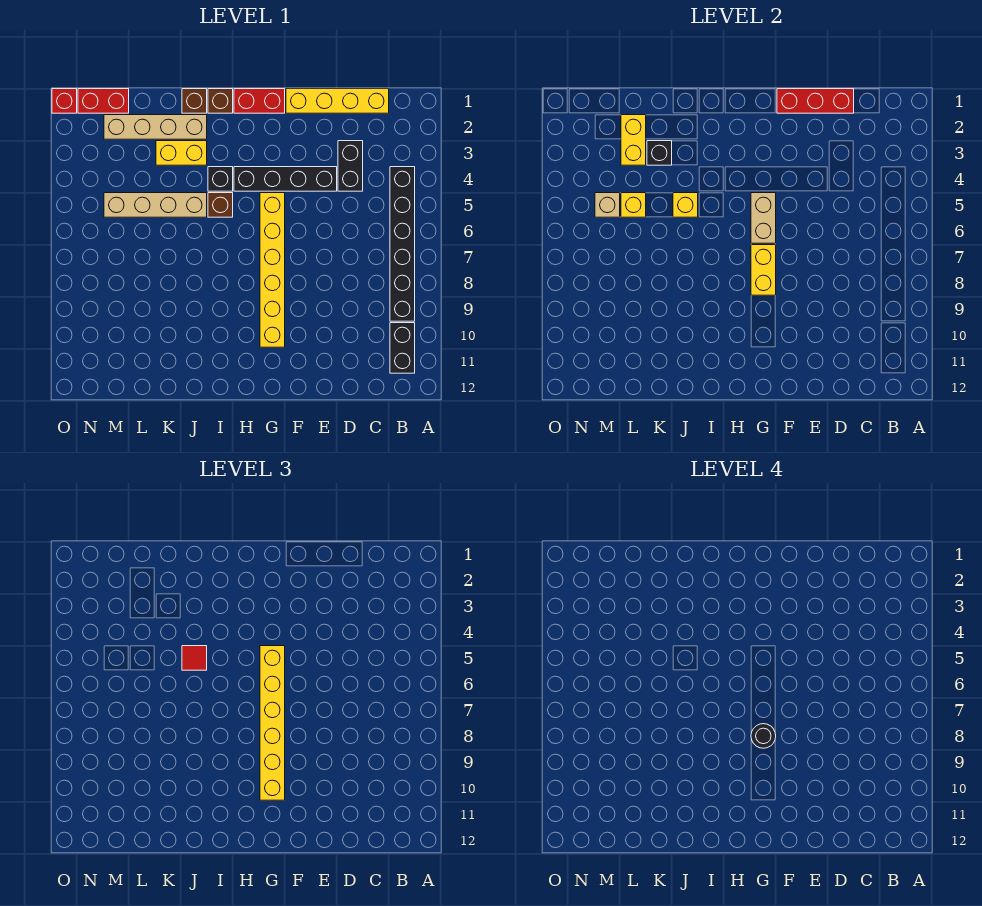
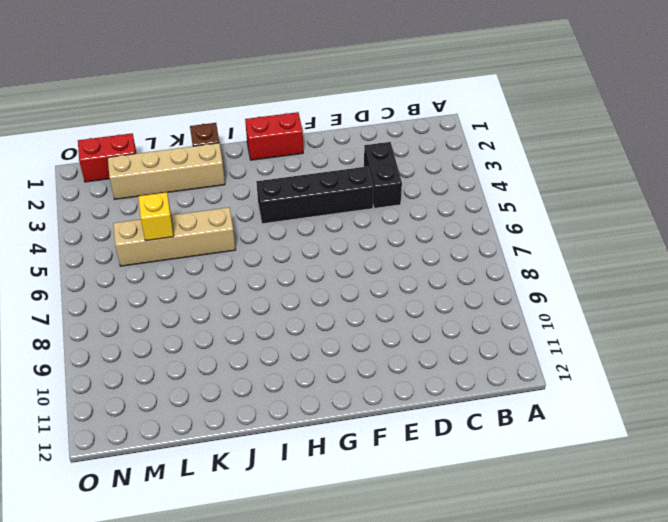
none -> black 1x6 brick [390,167,415,321]
none -> black 1x2 brick [390,323,415,373]
none -> yellow 1x4 brick [286,89,389,113]

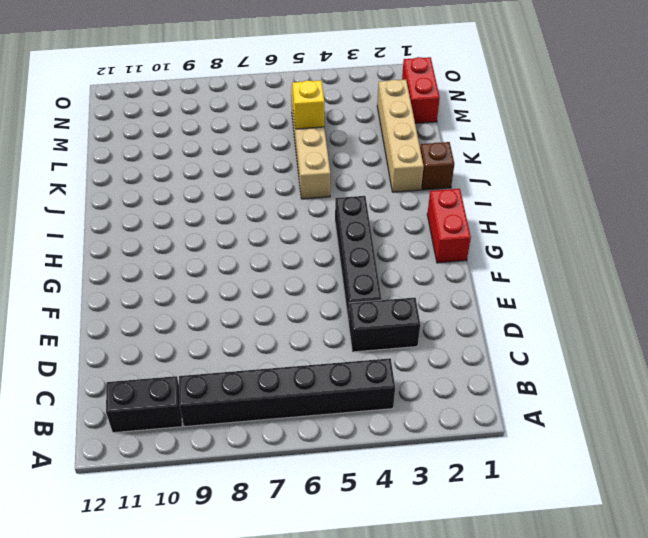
none -> yellow 1x4 brick [286,89,389,113]
none -> yellow 1x6 brick [260,193,285,347]
none -> brown 1x1 brick [208,89,233,113]

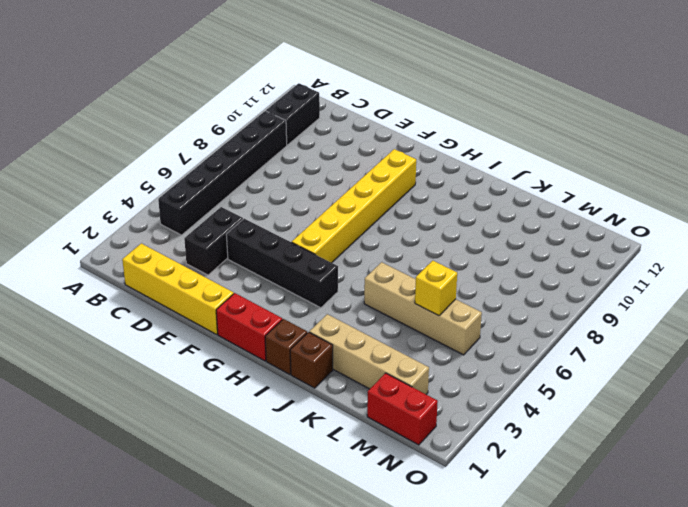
none -> black 1x1 brick [208,167,233,191]
none -> brown 1x1 brick [208,193,233,217]
none -> yellow 1x2 brick [156,141,207,165]

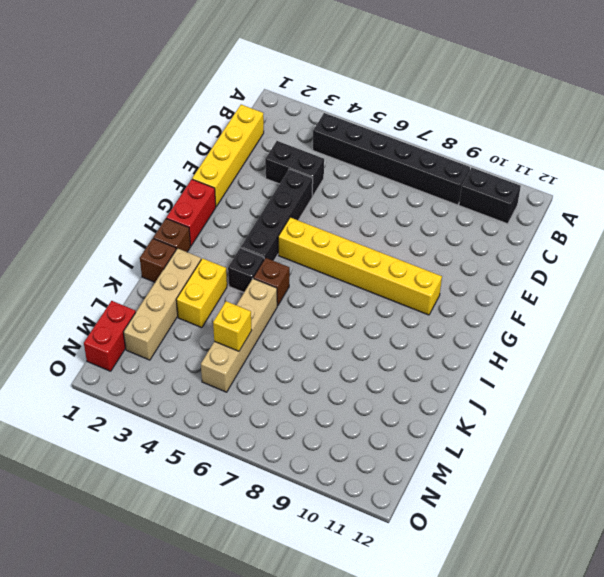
none -> red 1x1 brick [52,89,77,113]
none -> red 1x3 brick [777,89,854,113]
none -> tan 1x2 brick [751,193,776,243]

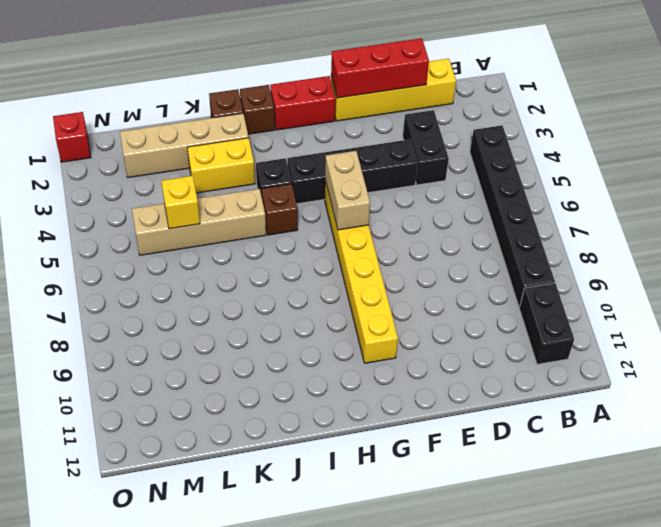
none -> red 1x2 brick [78,89,129,113]
none -> yellow 1x2 brick [751,245,776,295]
none -> yellow 1x1 brick [673,193,698,217]

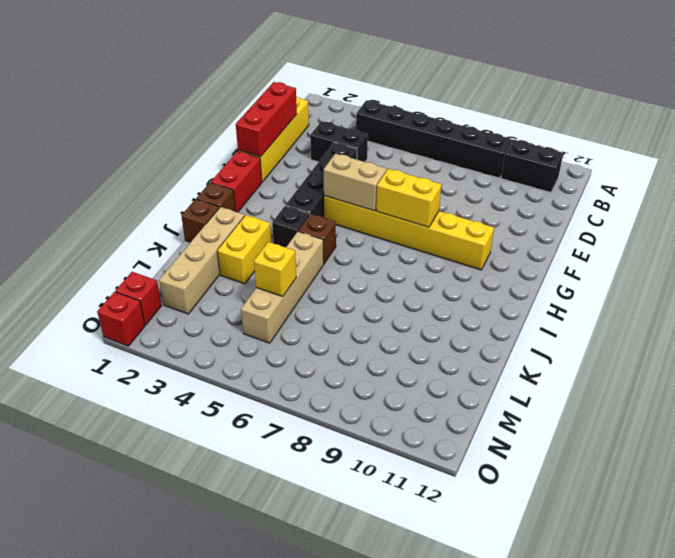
red 1x1 brick [115,272,162,325] -> red 1x2 brick [78,89,129,113]
none -> yellow 1x1 brick [673,193,698,217]
none -> black 1x1 brick [647,141,672,165]
none -> yellow 1x2 brick [621,115,646,165]

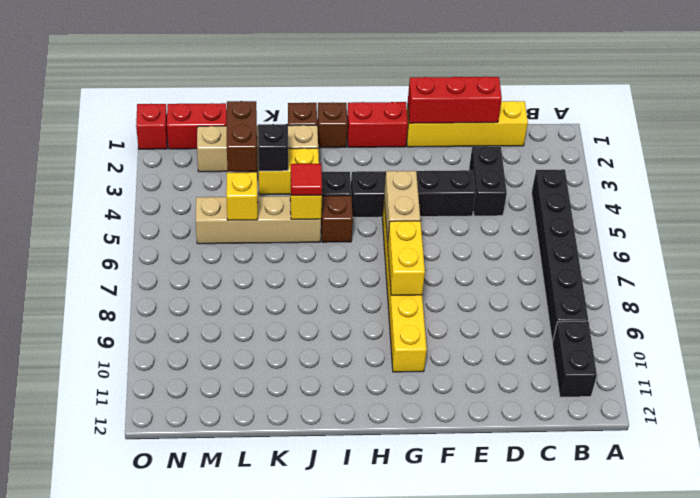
brown 1x2 brick [227,101,257,171] -> yellow 1x2 brick [621,115,646,165]
none -> tan 1x1 brick [595,193,620,217]
none -> yellow 1x6 brick [260,646,285,800]
none -> black 1x1 round brick [751,724,776,748]

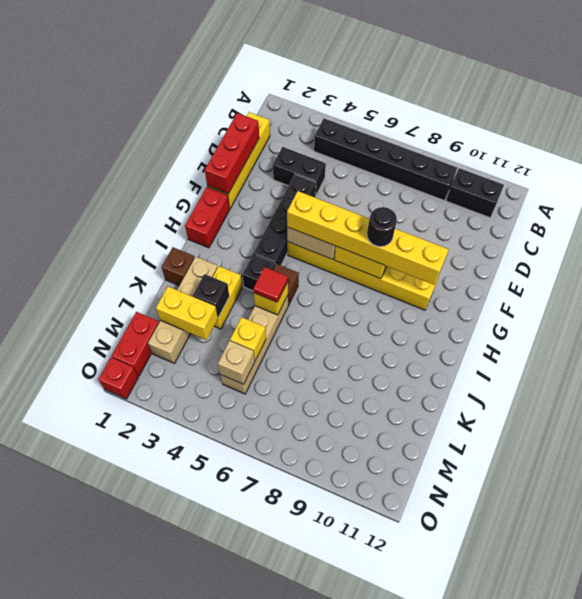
none -> brown 1x1 brick [208,89,233,113]

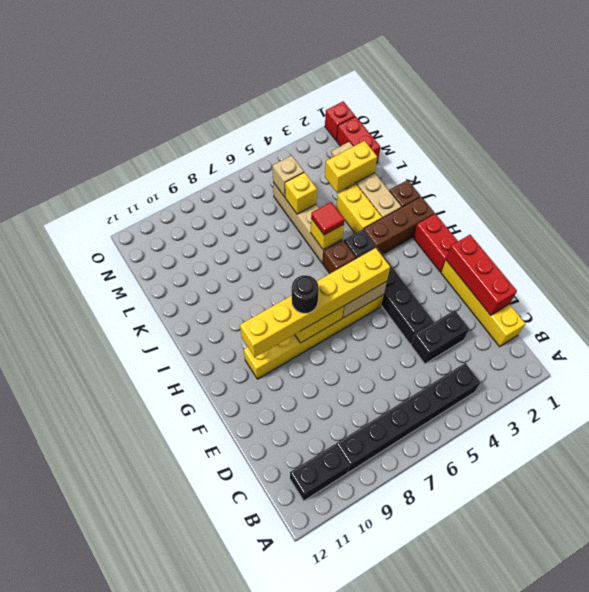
brown 1x3 brick [364,197,435,254] -> brown 1x1 brick [208,89,233,113]
none -> black 1x1 brick [647,141,672,165]

